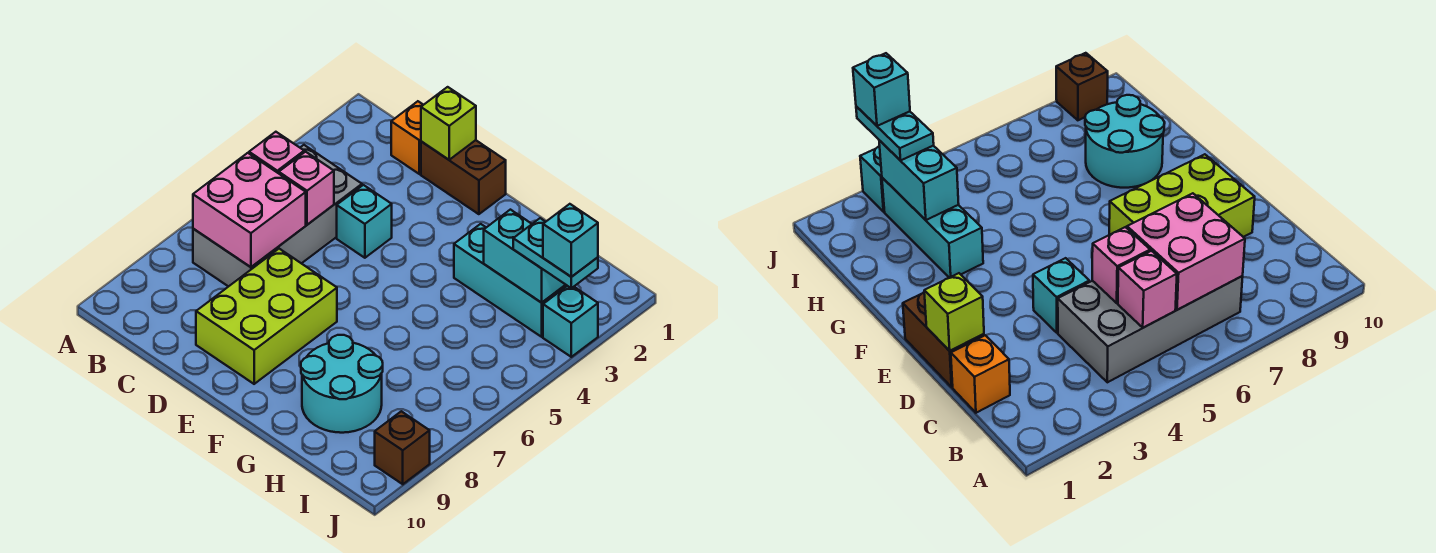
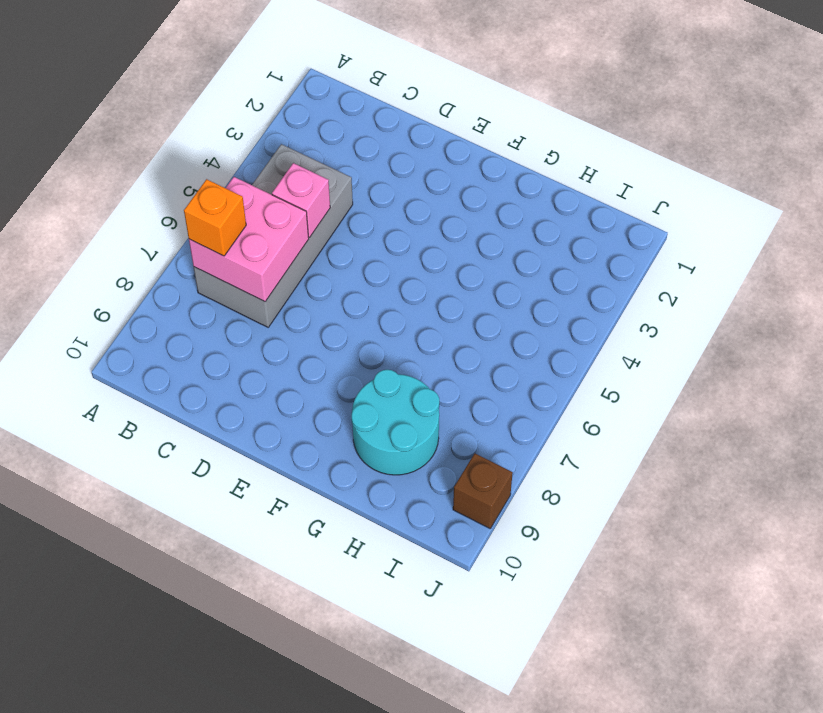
orange 1x1 brick [184,179,246,256] -> orange 1x1 brick moved to [391,101,423,174]
none -> brown 1x2 brick [421,140,506,214]
none -> cyan 1x1 brick [337,185,392,258]
none -> lime 2x3 brick [196,249,337,384]

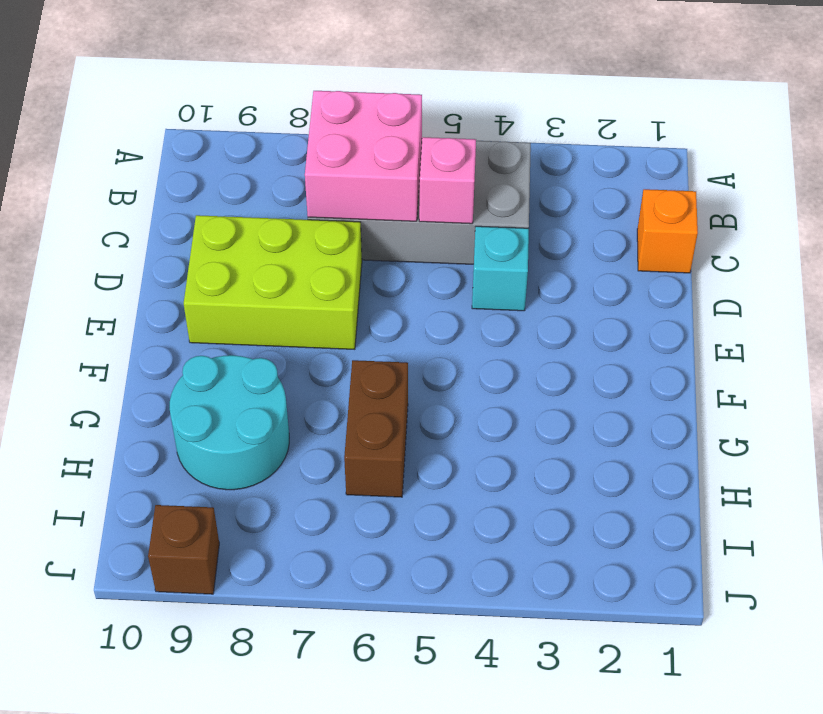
brown 1x2 brick [344,360,408,497] -> brown 1x2 brick moved to [421,140,506,214]
none -> cyan 1x3 brick [454,224,567,337]
none -> cyan 1x1 brick [543,286,598,357]
none -> pink 1x1 brick [249,132,304,173]

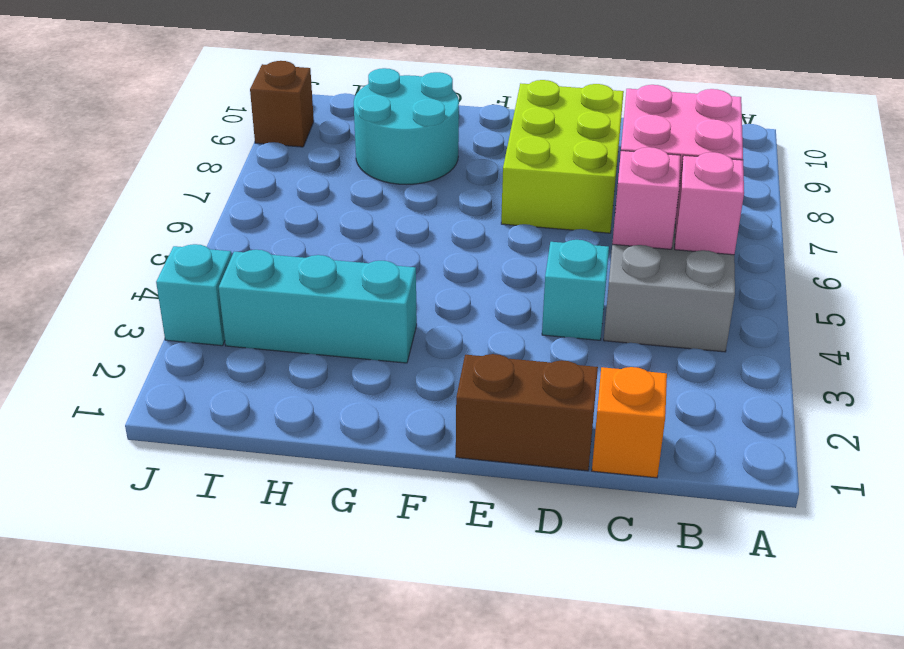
none -> lime 1x1 brick [421,87,476,160]
none -> cyan 1x2 brick [484,210,565,303]
none -> cyan 1x2 plate [513,218,598,288]

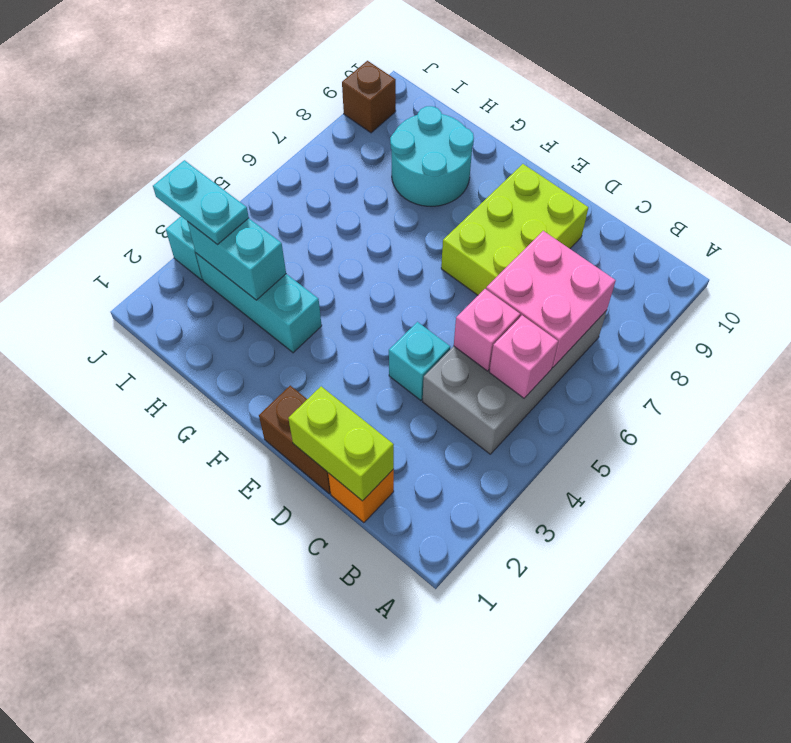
lime 1x2 brick [288,386,394,501] -> lime 1x1 brick [421,87,476,160]
none -> cyan 1x1 brick [543,204,598,277]

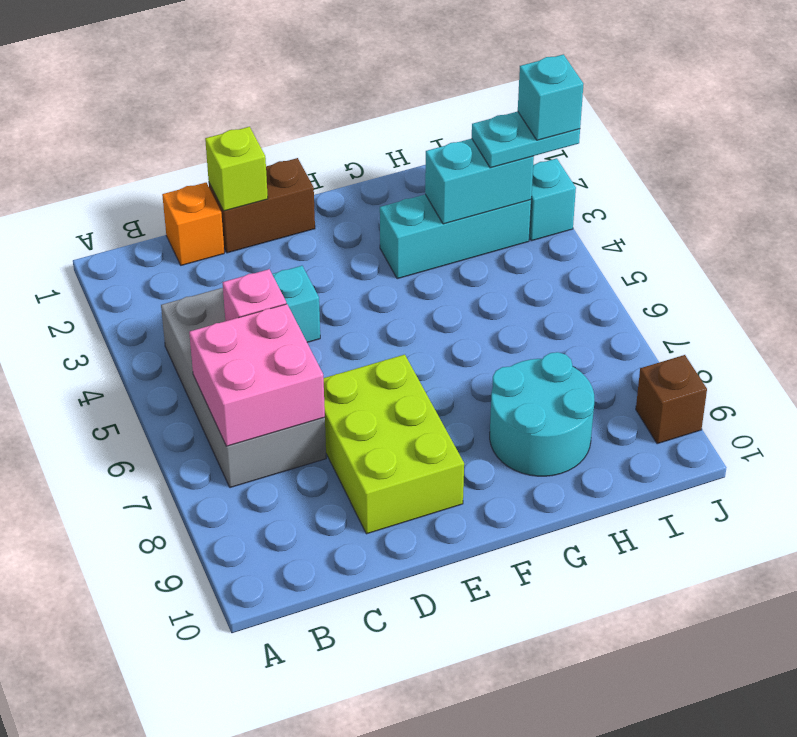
none -> pink 1x1 brick [249,132,304,173]

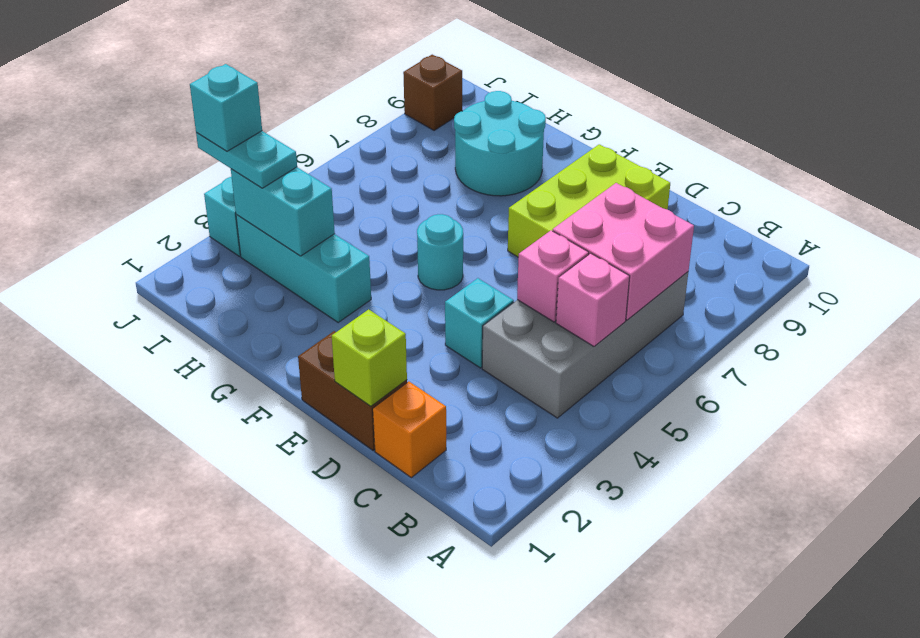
cyan 1x1 round brick [417,214,463,290] -> none

